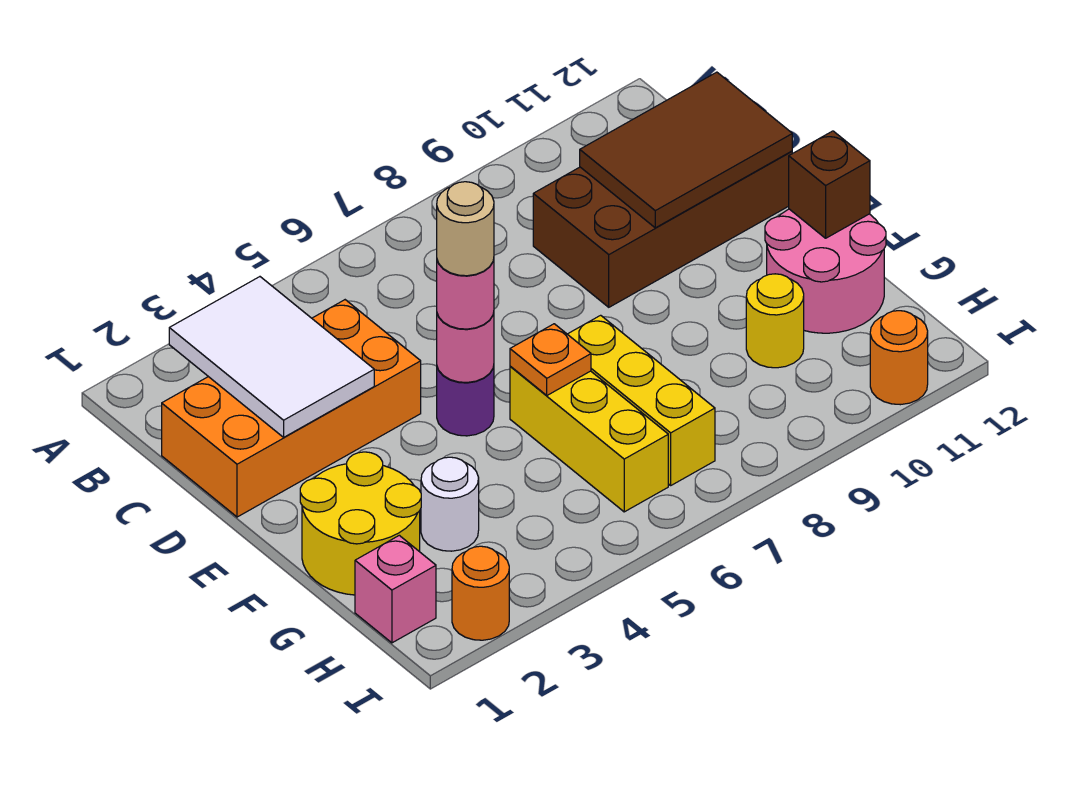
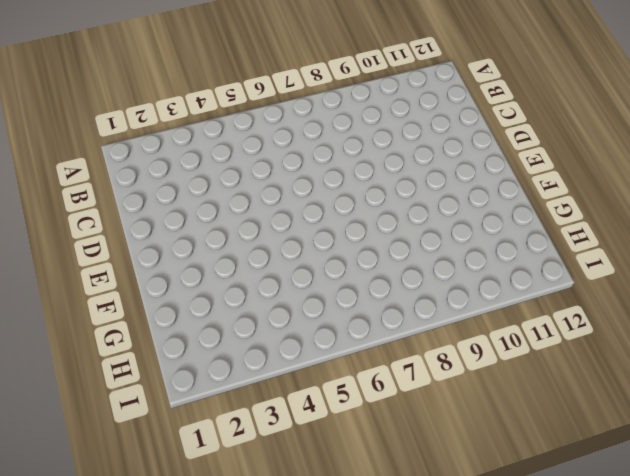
none -> orange 2x4 brick [162,300,421,517]
none -> brown 2x4 brick [533,151,792,307]
none -> purple 1x1 round brick [437,366,494,436]

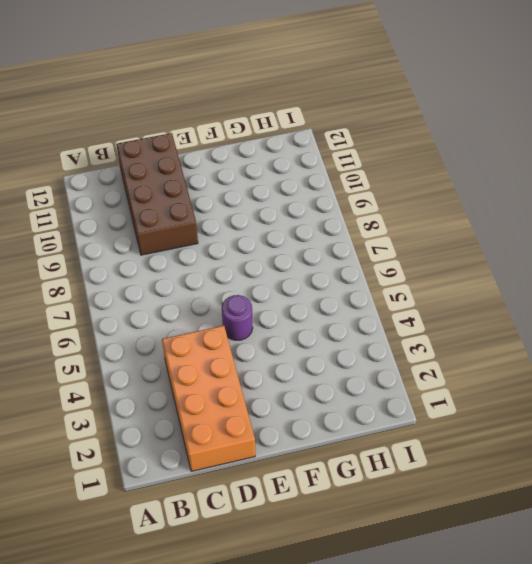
none -> yellow 2x2 round brick [300,452,421,595]
none -> yellow 1x3 brick [510,367,668,512]
none -> yellow 1x3 brick [568,315,715,485]

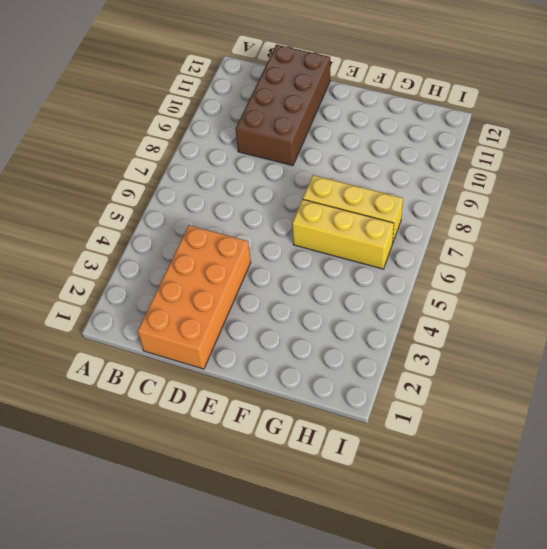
none -> purple 1x1 round brick [437,366,494,436]
none -> yellow 2x2 round brick [300,452,421,595]
none -> pink 2x2 round brick [765,209,886,333]

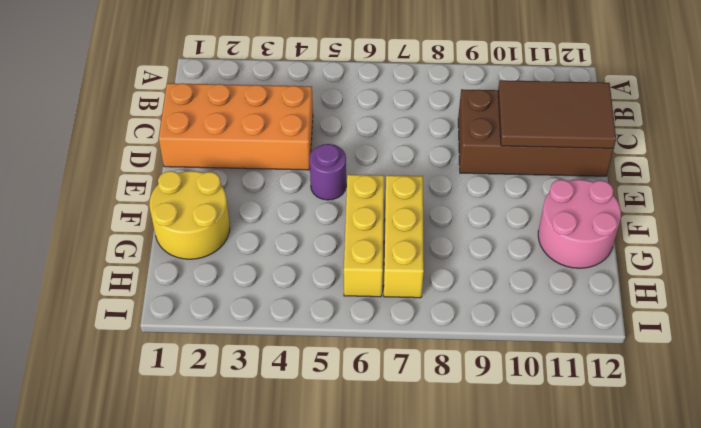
none -> white 1x1 round brick [421,457,479,551]
none -> yellow 1x1 round brick [746,274,804,368]
none -> pink 1x1 brick [355,535,436,643]

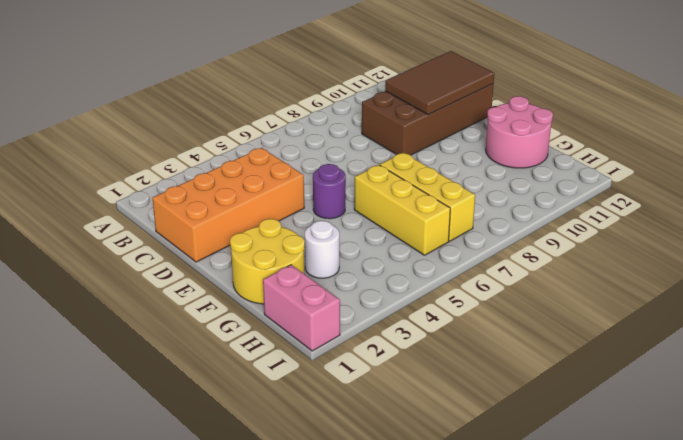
pink 1x2 brick [263,265,340,351] -> pink 1x1 brick [355,535,436,643]
none -> yellow 1x1 round brick [746,274,804,368]
none -> orange 1x1 round brick [452,546,509,640]
none -> orange 1x1 round brick [870,311,928,405]

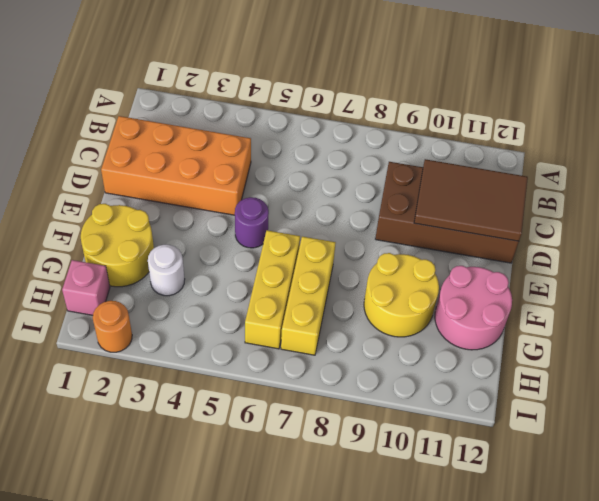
yellow 2x2 round brick [364,253,439,337] -> yellow 1x1 round brick [746,274,804,368]
none -> orange 1x1 round brick [870,311,928,405]
none -> white 2x3 tile [169,277,374,437]
none -> pink 1x1 round brick [437,313,494,382]

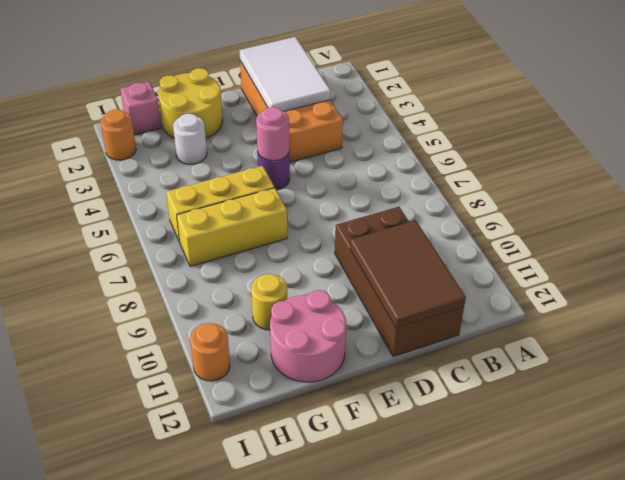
white 2x3 tile [240,37,331,111] -> white 2x3 tile turned to [169,277,374,437]
none -> orange 1x1 plate [510,324,591,396]
none -> brown 1x1 brick [789,131,870,238]
none -> pink 1x1 round brick [437,259,494,329]

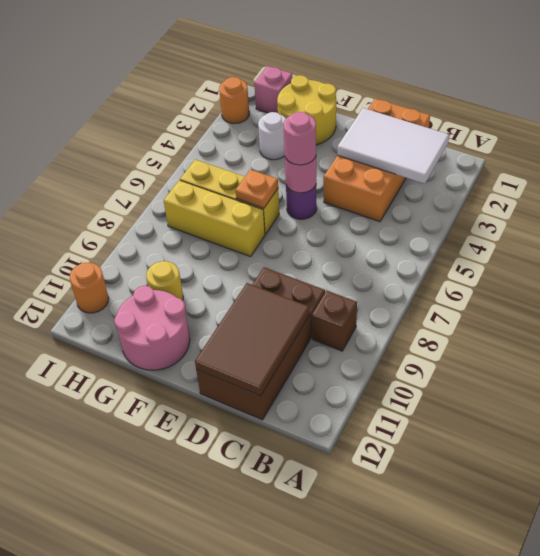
brown 1x1 brick [312,290,357,351] -> brown 1x1 brick moved to [789,131,870,238]
none -> tan 1x1 round brick [437,182,494,276]

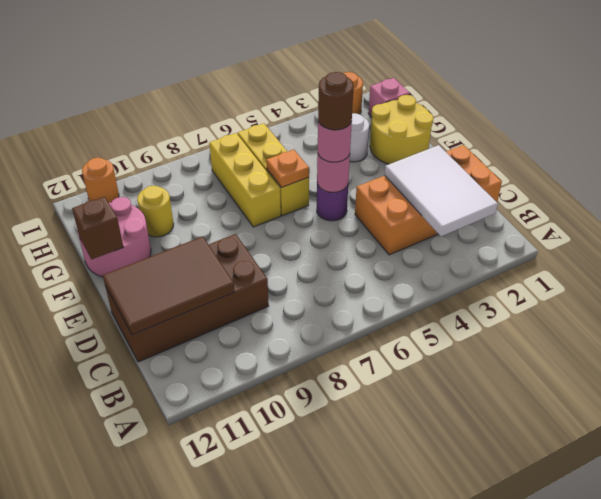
brown 1x1 round brick [318,72,354,130] -> tan 1x1 round brick [437,182,494,276]

